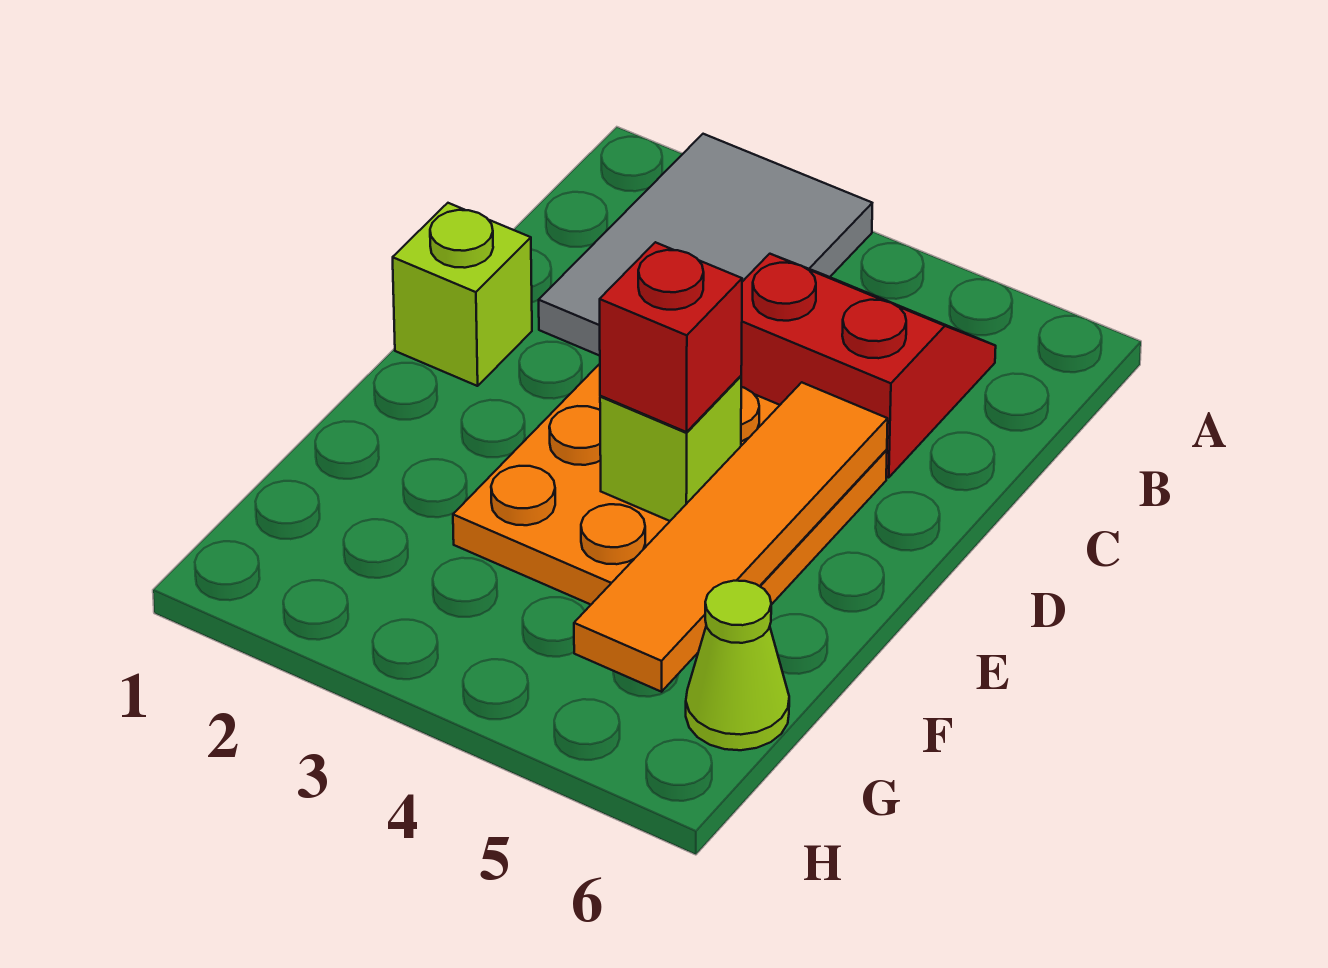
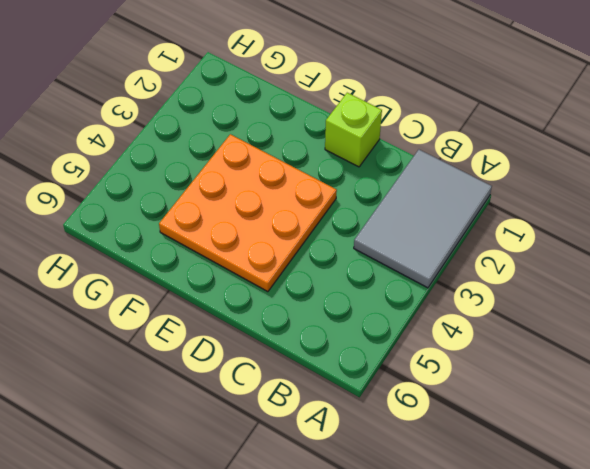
grey 2x3 tile [354,150,492,288] -> grey 2x3 tile turned to [539,134,872,356]
none -> red 2x2 slope [741,254,996,478]
none -> lime 1x1 cone [686,581,789,750]

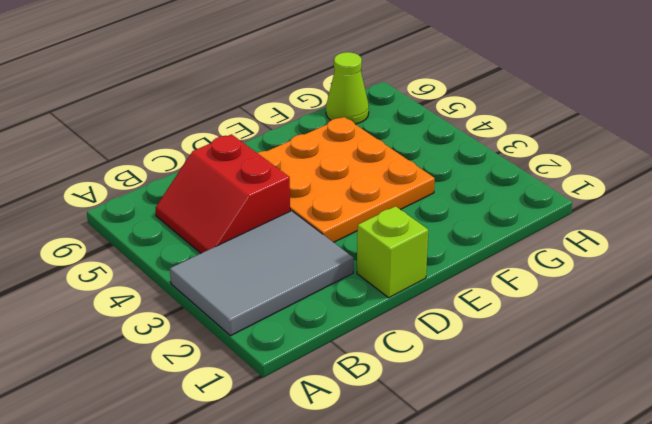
none -> orange 1x4 tile [574,382,888,692]
none -> lime 1x1 brick [600,376,741,521]

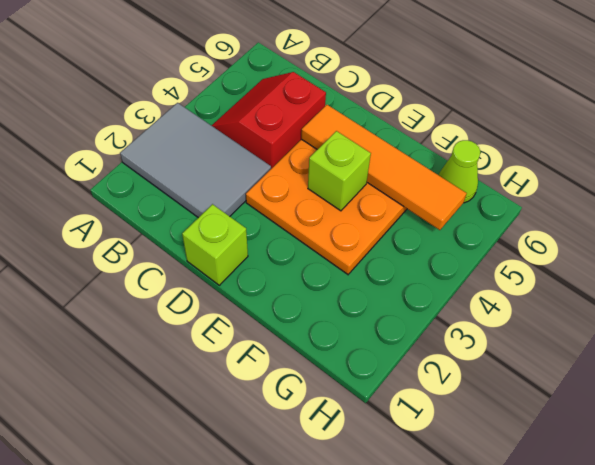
none -> red 1x1 brick [600,242,742,432]

